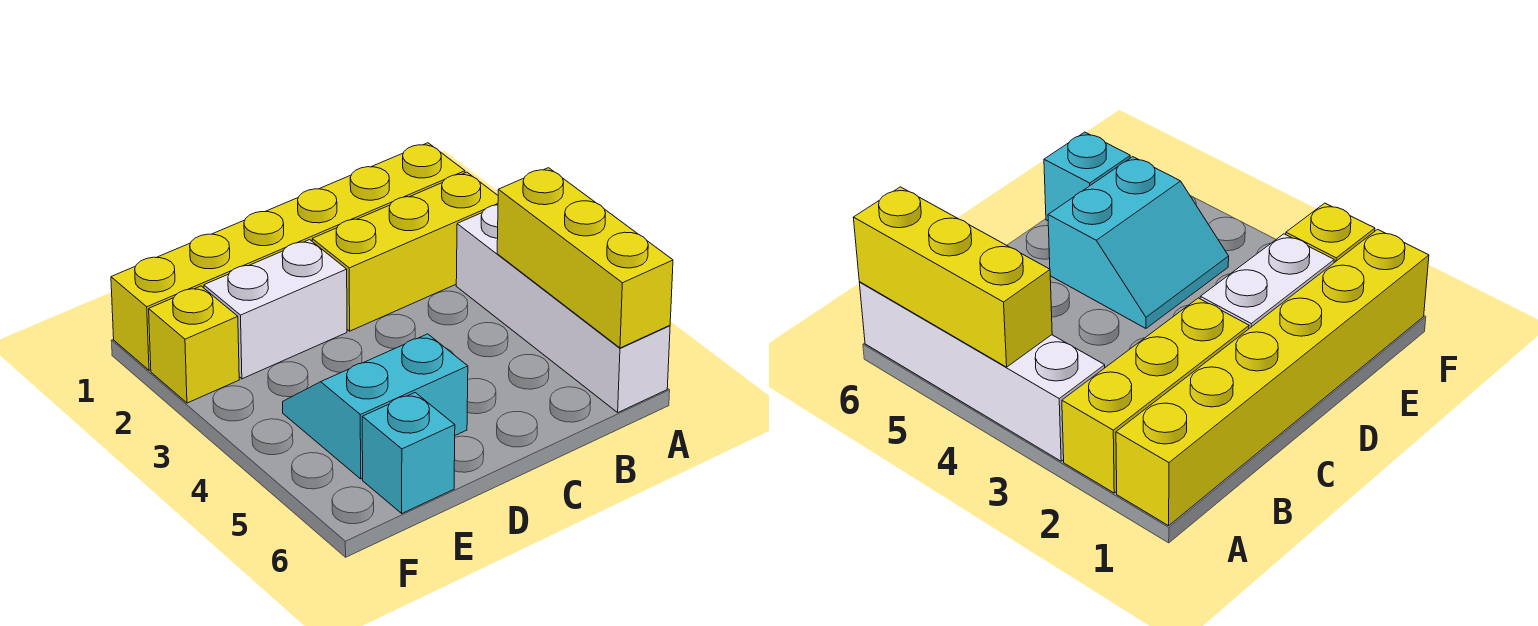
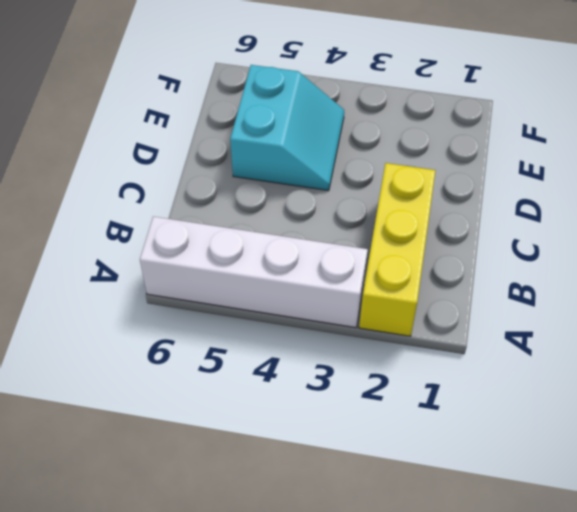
none -> yellow 1x6 brick [111,143,465,370]
none -> white 1x2 brick [204,240,347,379]

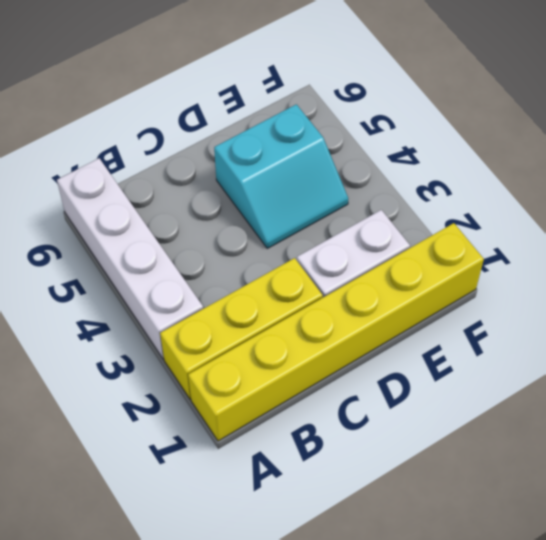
none -> cyan 1x1 brick [362,393,455,513]
none -> yellow 1x1 brick [149,286,239,403]

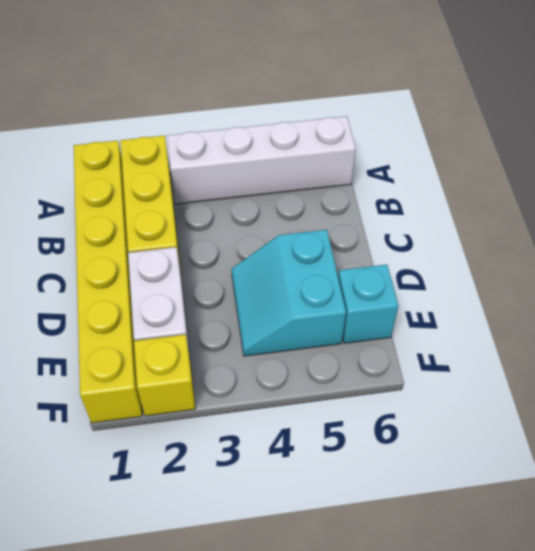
none -> yellow 1x3 brick [497,168,673,348]

